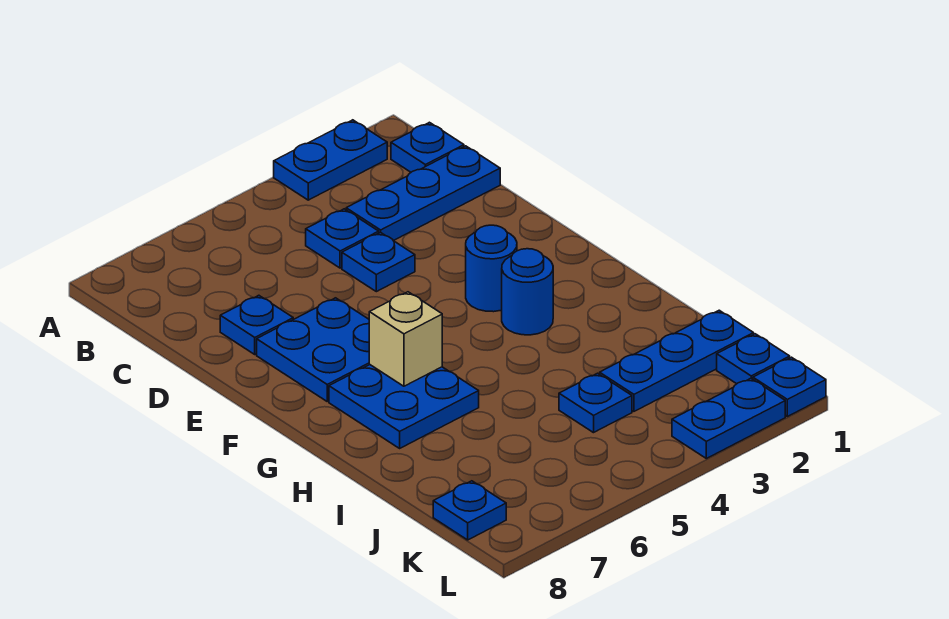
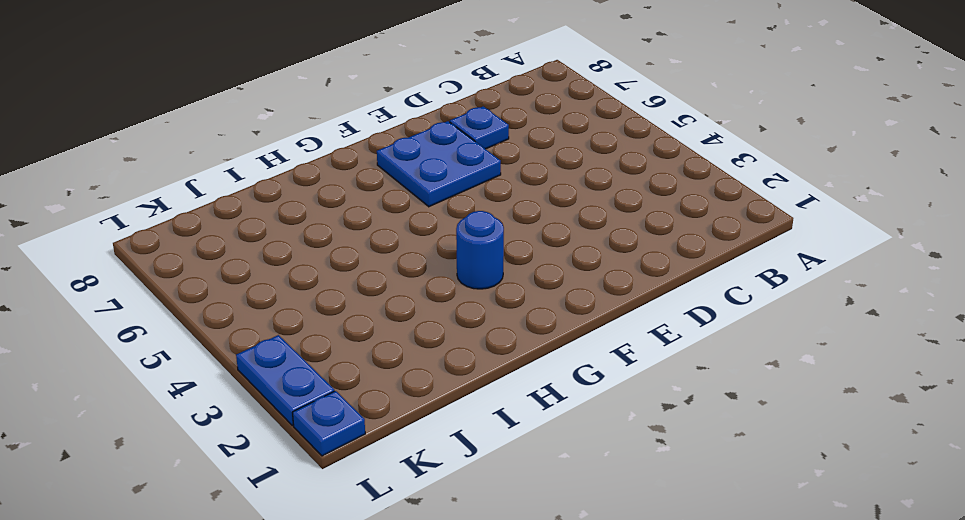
none -> blue 1x2 plate [274,120,387,200]
none -> blue 1x1 plate [391,122,464,172]
none -> blue 1x3 plate [346,146,500,241]

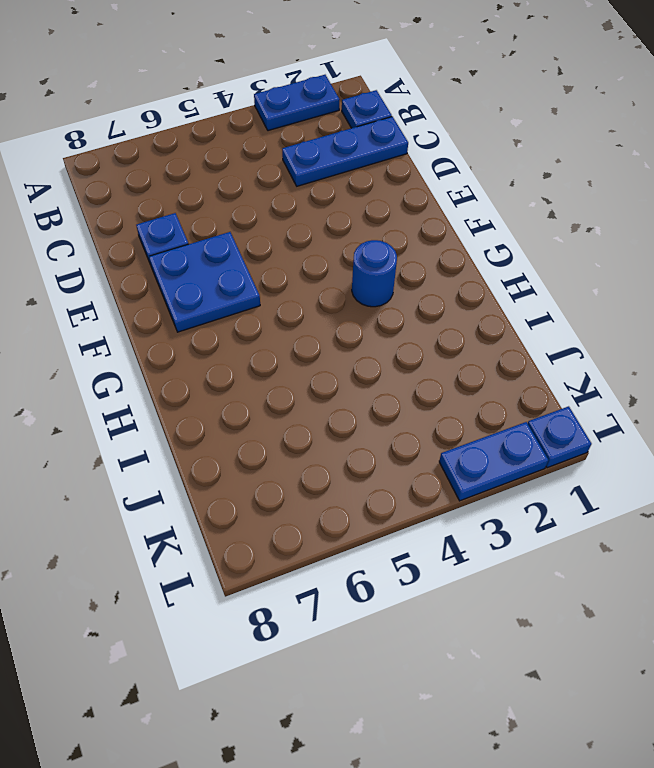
none -> blue 1x1 plate [306,209,379,268]
none -> blue 1x1 plate [342,232,415,292]
none -> blue 1x1 round brick [466,225,517,312]

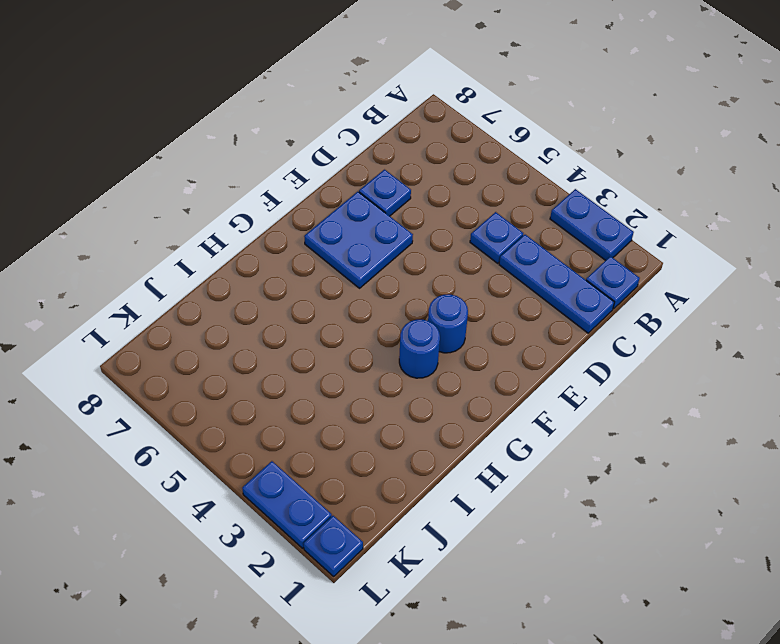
none -> blue 1x1 plate [342,232,415,292]
none -> blue 2x2 plate [329,365,479,448]
none -> blue 1x3 plate [600,310,754,411]

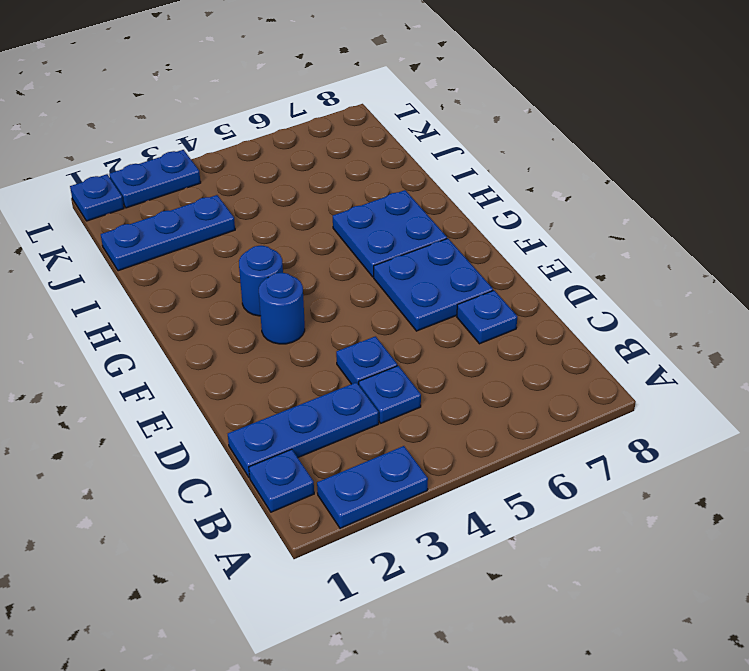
none -> blue 1x1 plate [559,373,632,433]
none -> blue 1x1 plate [717,334,790,384]
none -> blue 1x1 plate [433,481,506,540]

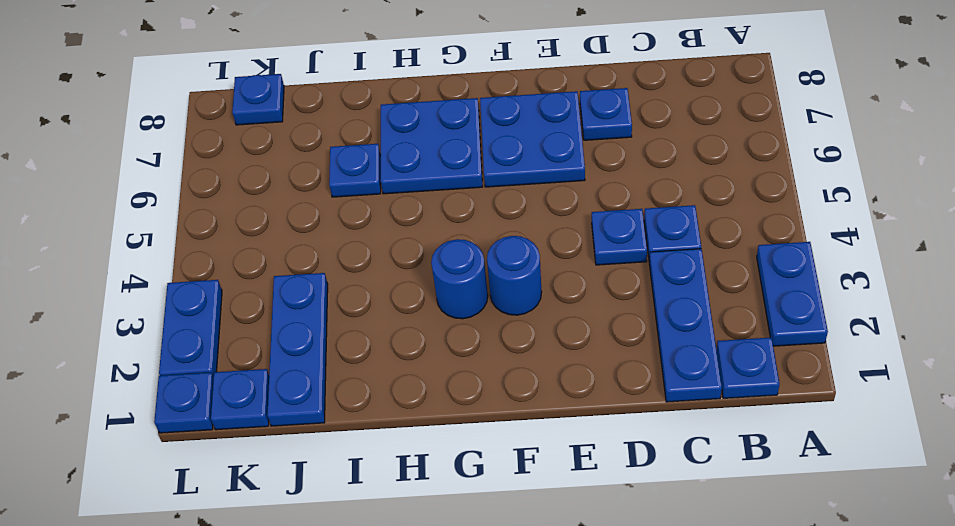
blue 1x1 plate [329,144,381,197] -> blue 1x1 plate moved to [559,373,632,433]
none -> tan 1x1 brick [369,292,442,386]

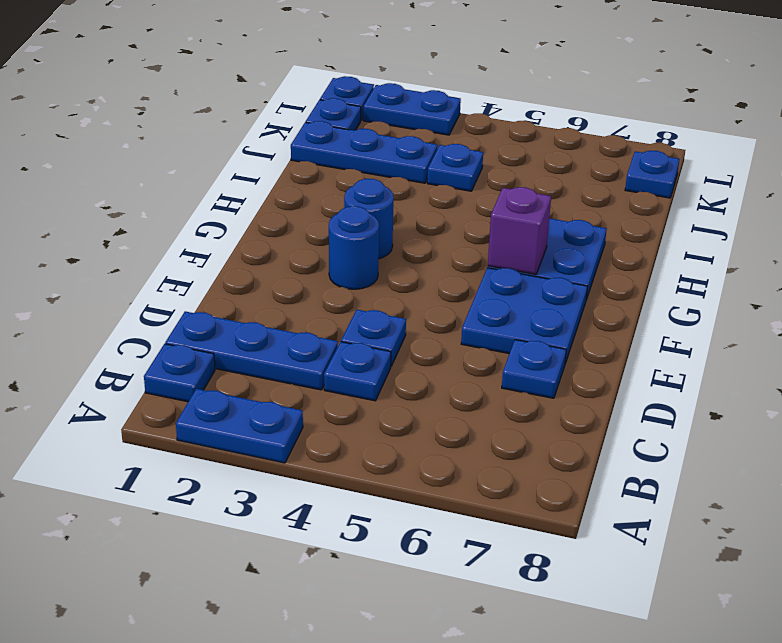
purple 1x1 brick [488,187,551,274] -> tan 1x1 brick [369,292,442,386]

